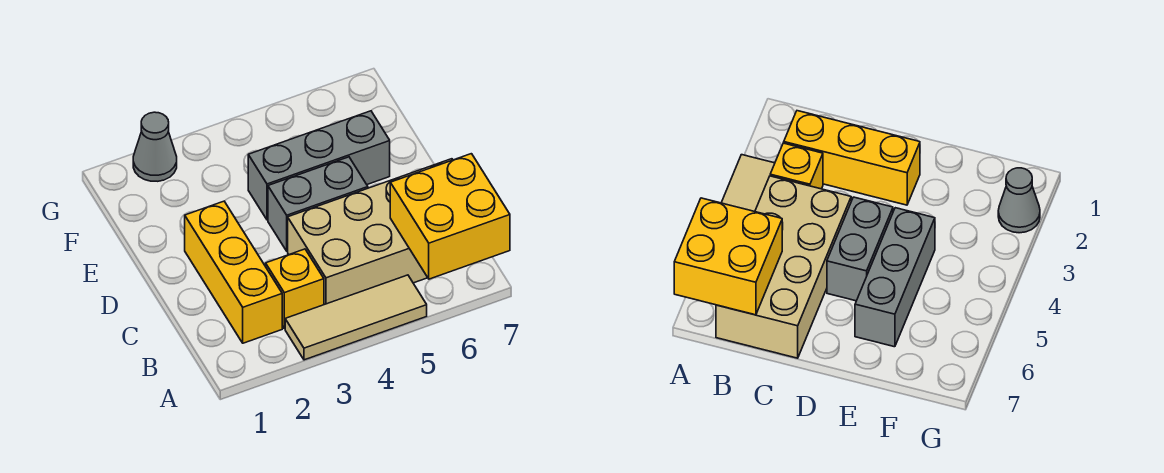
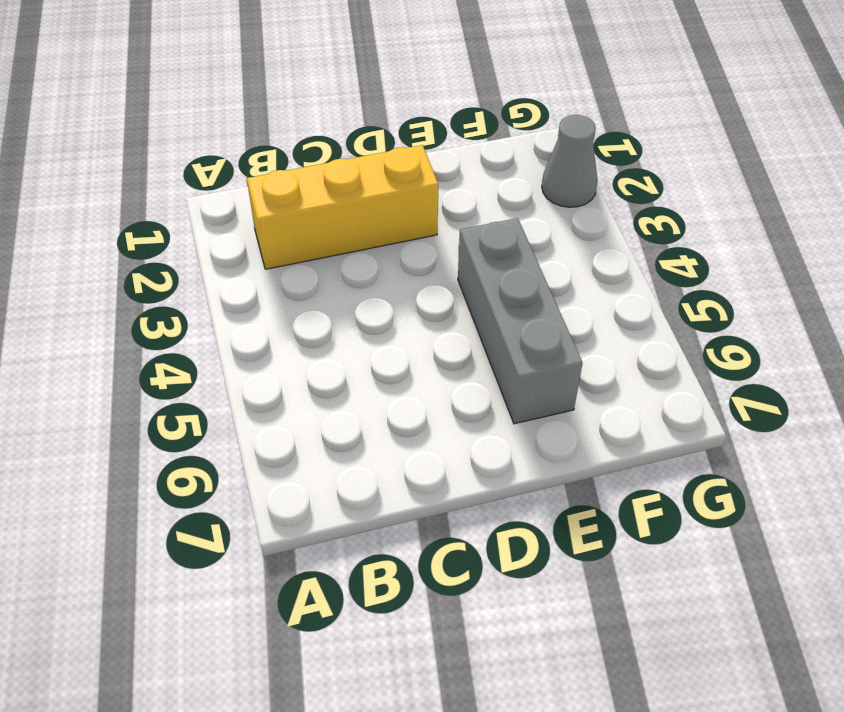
none -> tan 1x3 tile [285,275,427,360]
none -> yellow 1x1 brick [266,249,324,329]

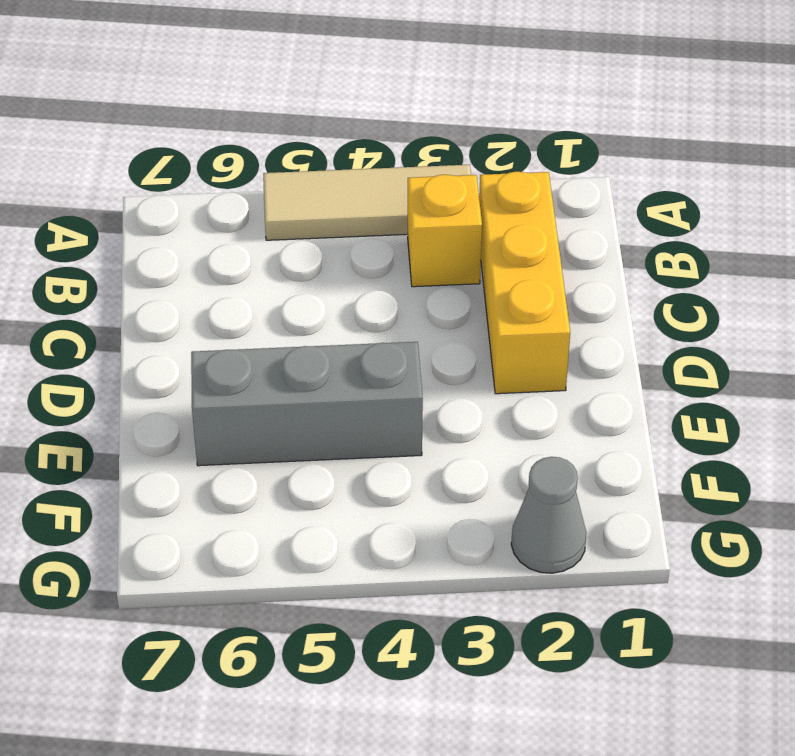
none -> tan 2x4 brick [288,159,453,305]
none -> grey 1x2 brick [268,157,368,251]

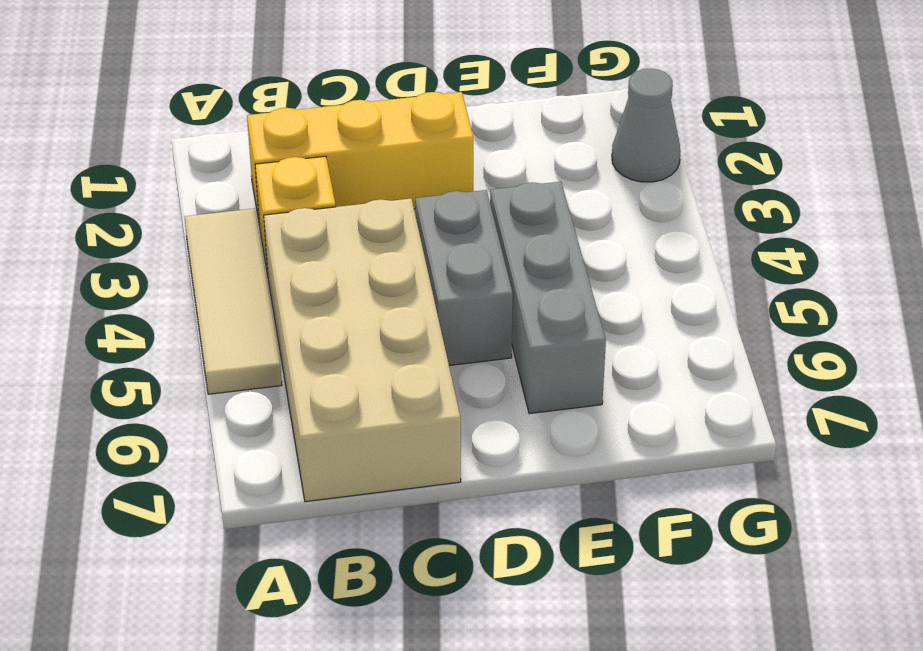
none -> yellow 2x2 brick [390,154,510,279]

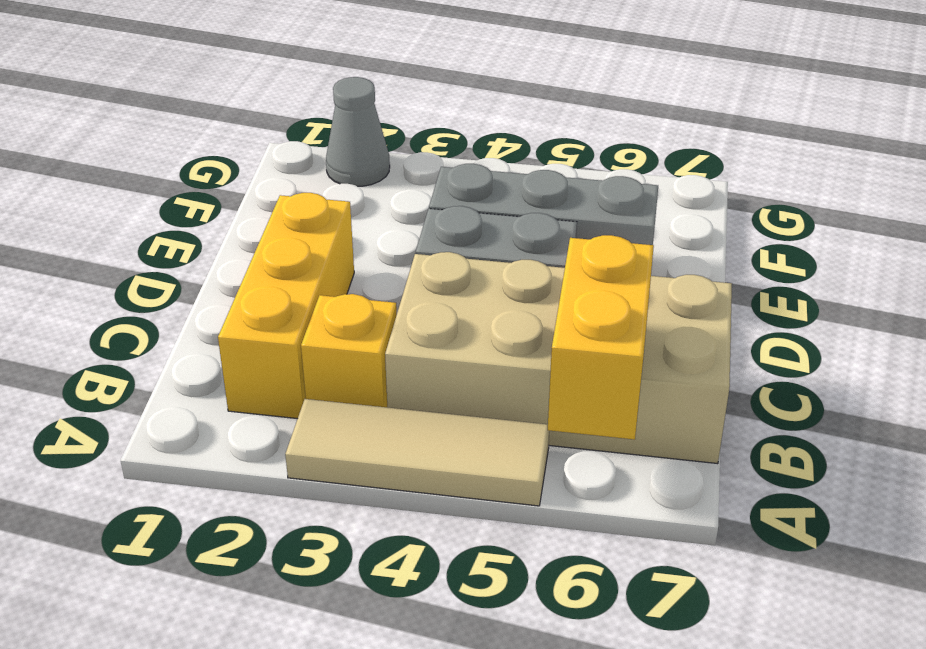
yellow 1x2 brick [548,235,654,440] -> yellow 2x2 brick [390,154,510,279]

